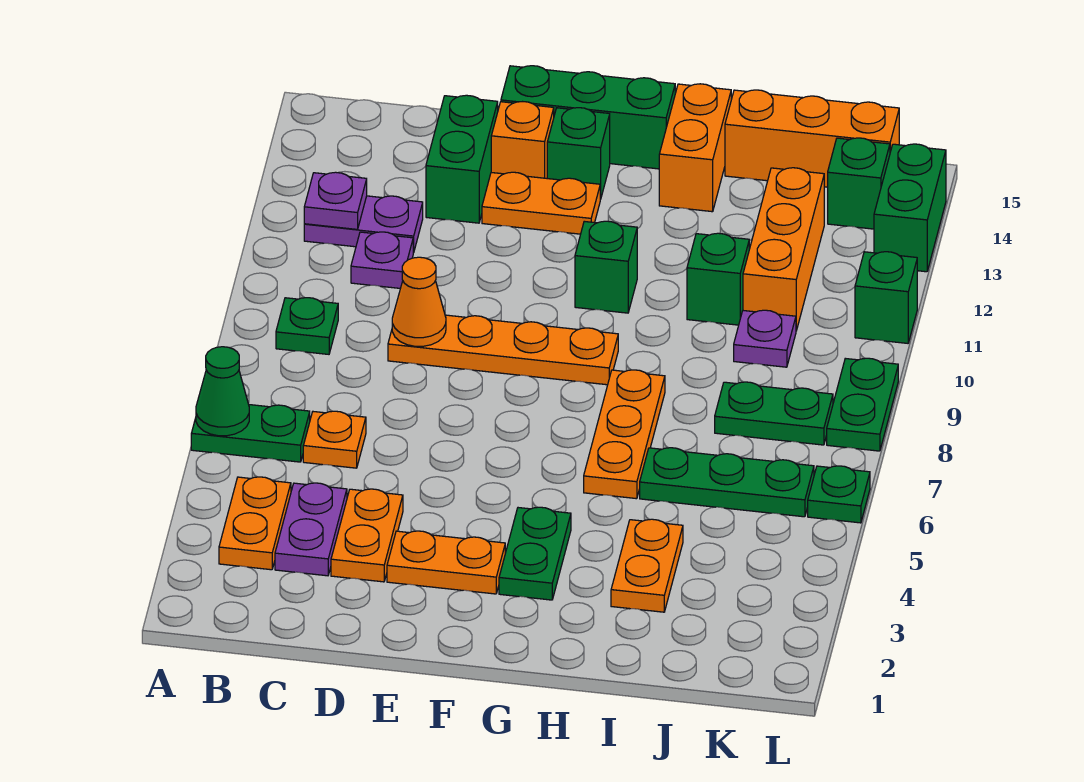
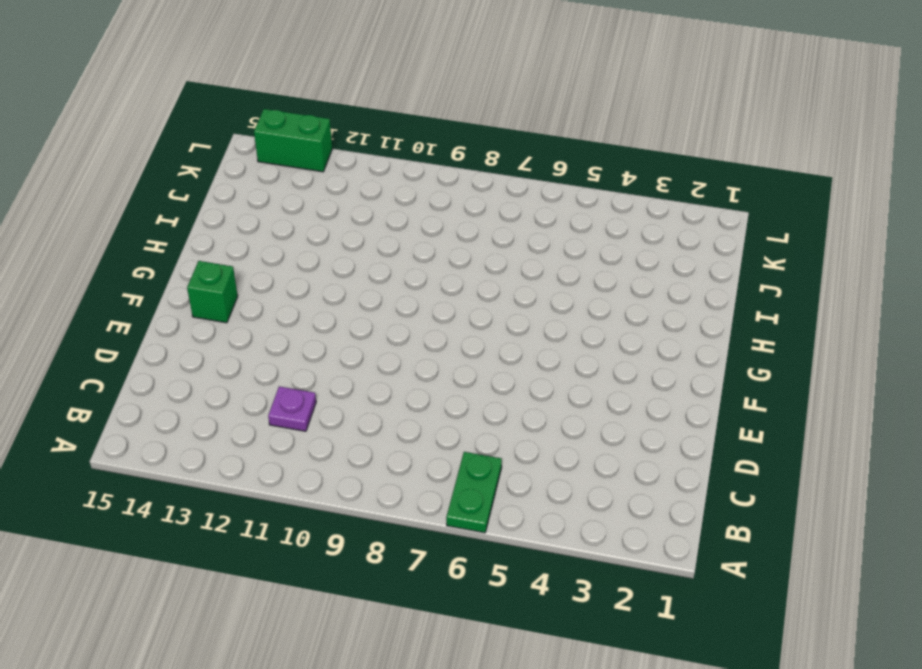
none -> orange 1x2 plate [219,477,291,570]
none -> green 1x1 plate [276,298,338,354]
none -> purple 1x2 plate [304,196,423,253]
none -> purple 1x2 plate [275,483,347,576]

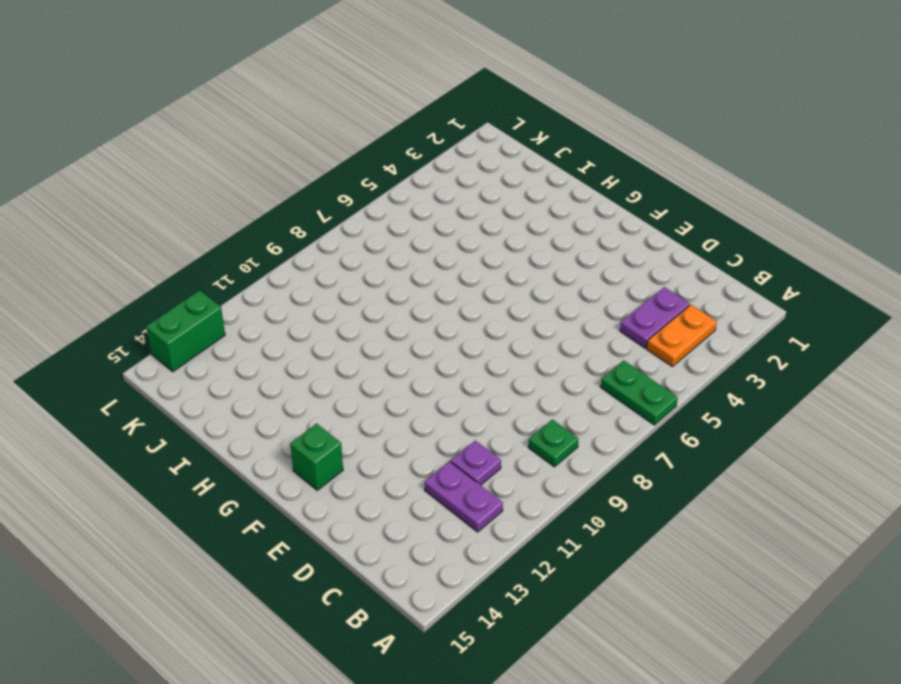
none -> orange 1x1 plate [303,411,366,468]
none -> orange 1x2 plate [331,489,403,582]
none -> orange 1x4 plate [388,315,618,385]
none -> green 1x2 brick [426,95,498,223]

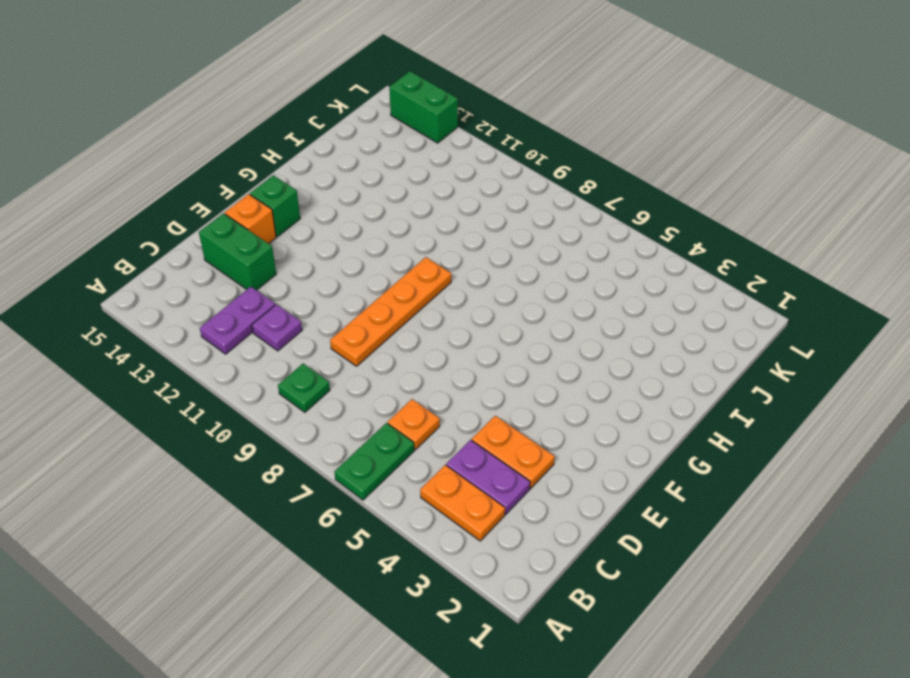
none -> orange 1x2 plate [387,531,505,594]
none -> orange 1x2 plate [482,172,600,234]
none -> green 1x3 brick [501,66,675,169]
none -> green 1x2 plate [499,507,571,600]

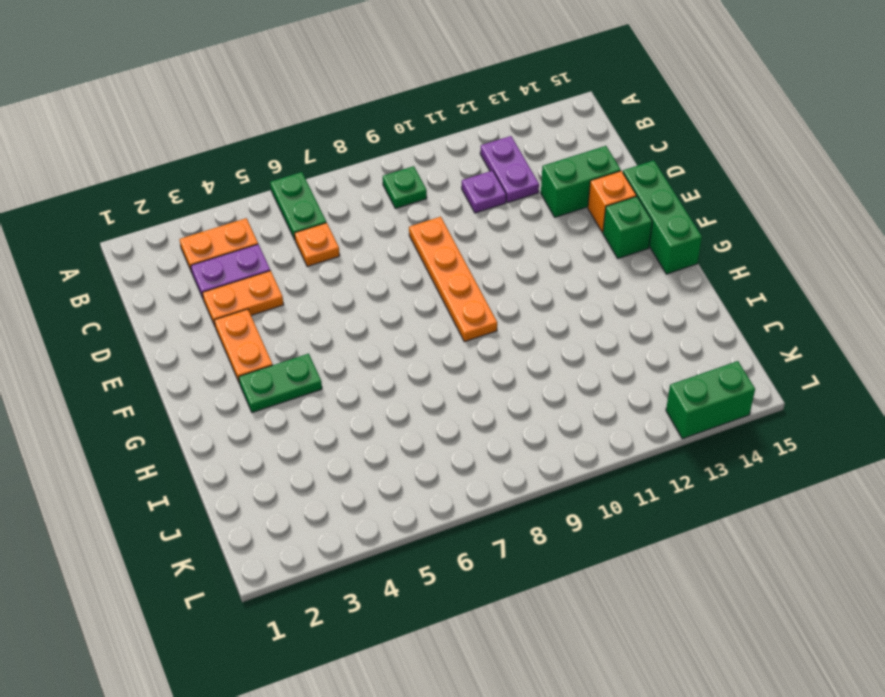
none -> orange 1x2 plate [482,172,600,234]
none -> green 1x1 brick [575,221,637,313]
none -> orange 1x3 plate [584,370,665,499]
none -> orange 1x2 brick [659,84,731,212]

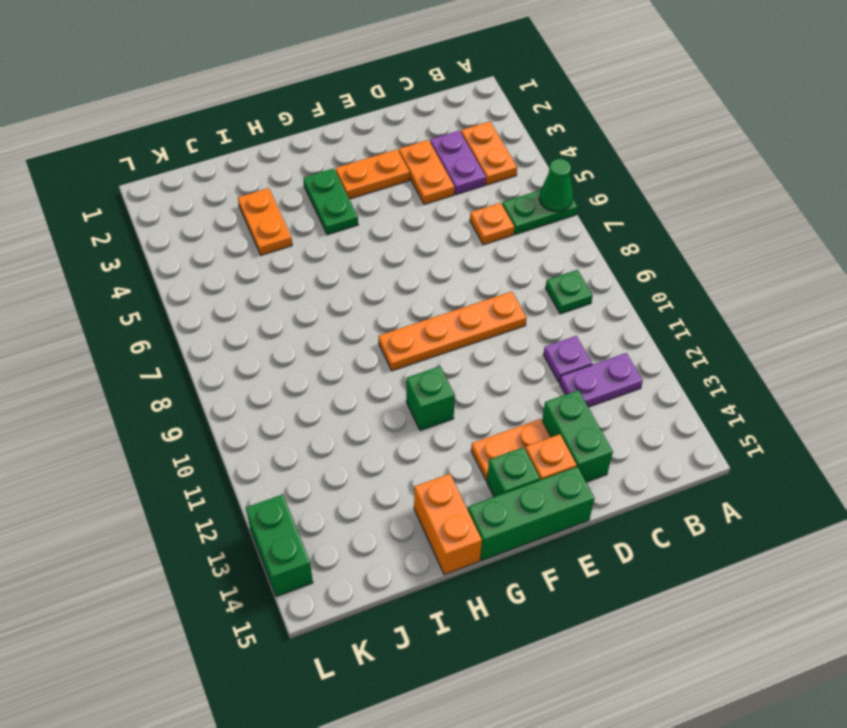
none -> orange 1x3 plate [584,370,665,499]
none -> green 1x3 plate [640,448,814,517]
none -> green 1x1 brick [687,233,749,325]
none -> orange 1x3 brick [725,90,899,187]

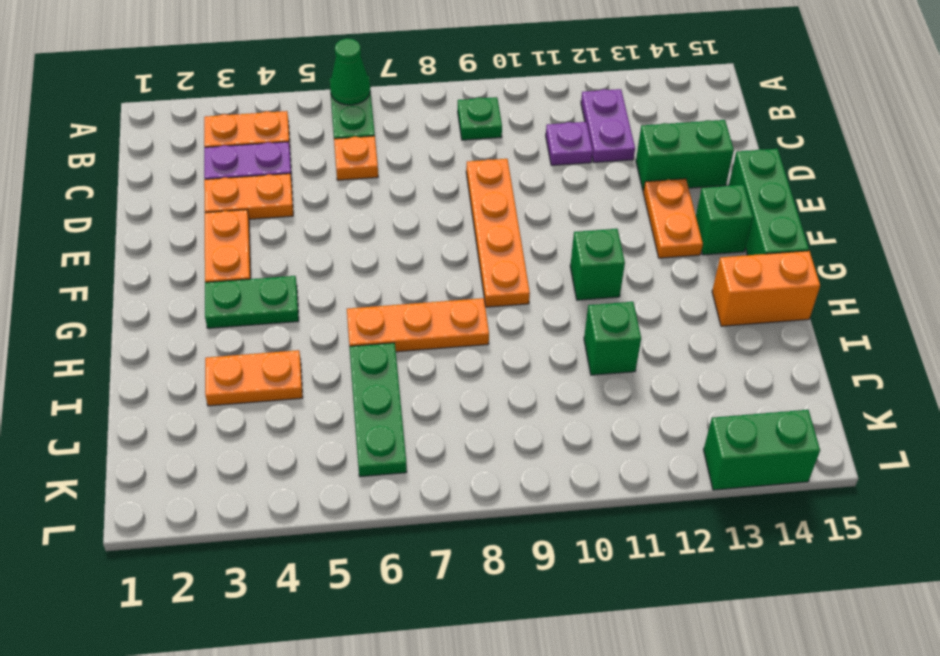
none -> orange 1x1 brick [491,102,554,178]
none -> orange 1x3 brick [725,90,899,187]
none -> green 1x2 plate [715,382,833,445]
none -> purple 1x1 plate [734,310,796,367]

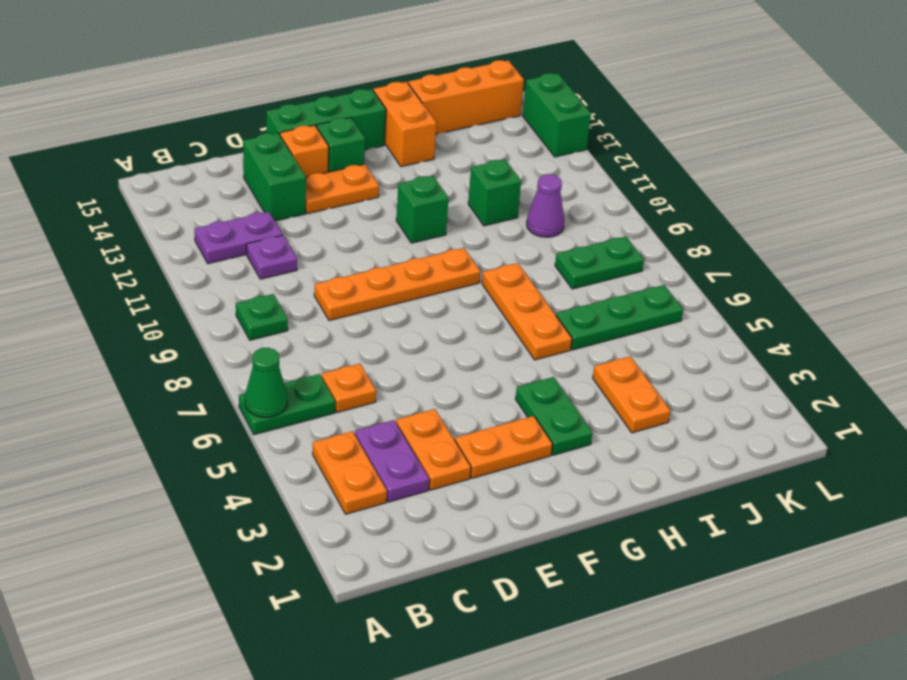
purple 1x1 cone [527,174,564,237] -> purple 1x1 plate [734,310,796,367]
none -> orange 1x3 brick [743,168,824,331]
none -> green 1x1 brick [828,138,890,229]
none -> green 1x1 plate [808,466,870,523]
none -> green 1x2 plate [827,358,898,451]

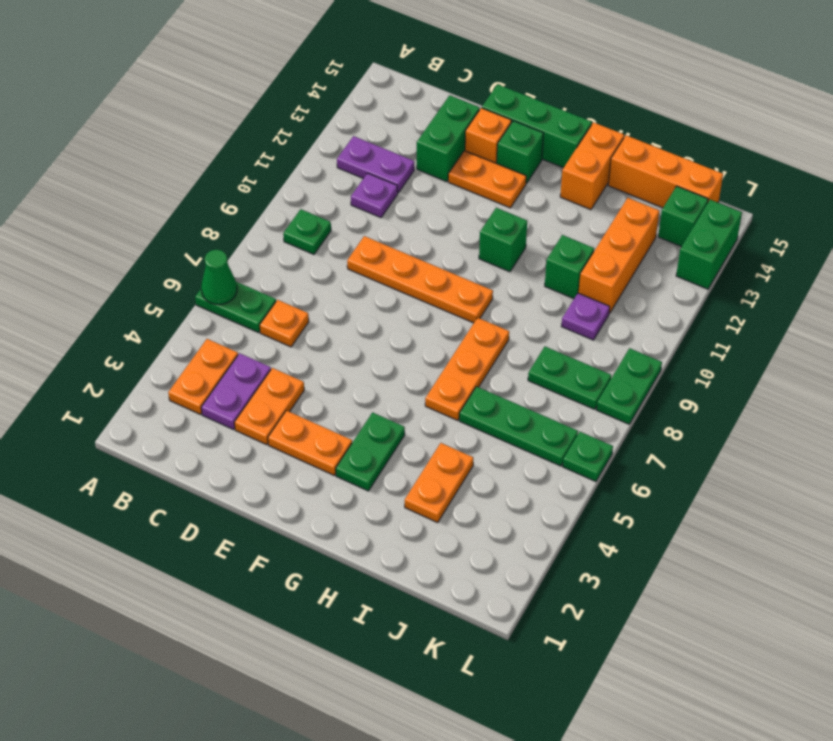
none -> green 1x1 brick [855,252,917,343]
none -> purple 1x1 plate [304,172,367,229]
none -> orange 1x1 cone [392,257,446,346]

